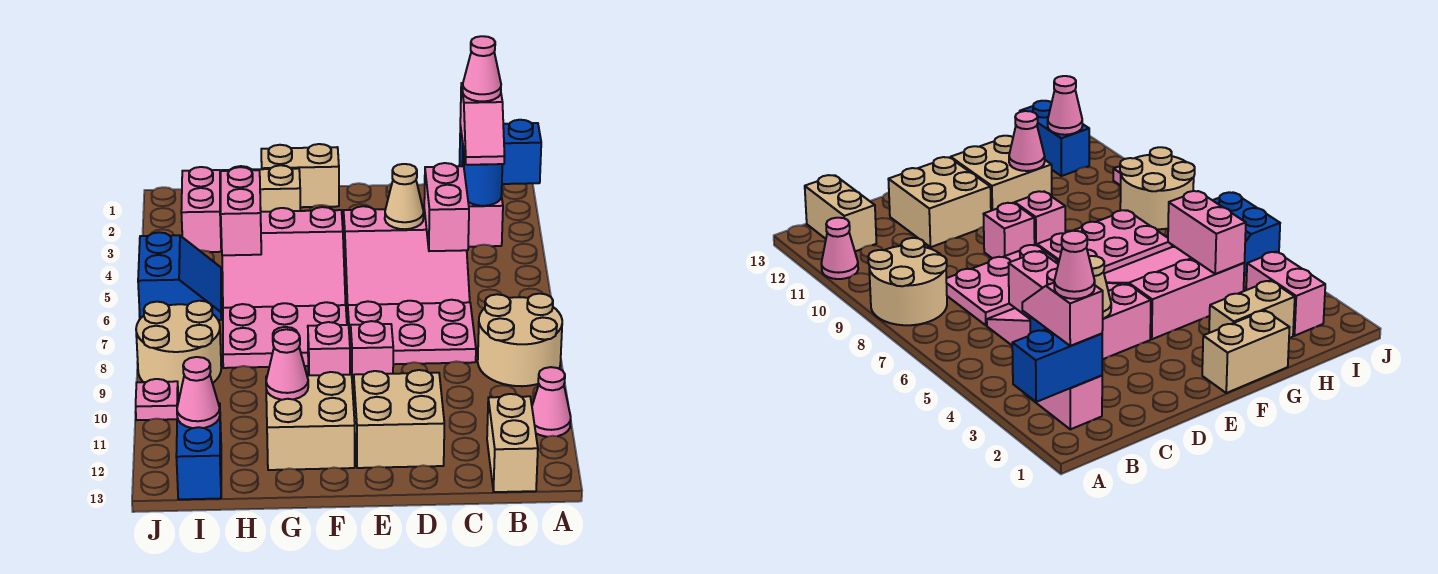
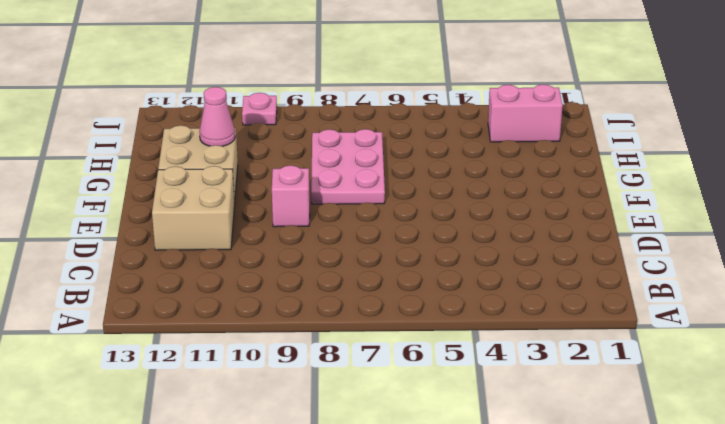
none -> tan 2x2 round brick [478,294,562,386]
none -> pink 1x1 cone [532,367,571,437]
none -> pink 1x2 brick [468,196,503,247]

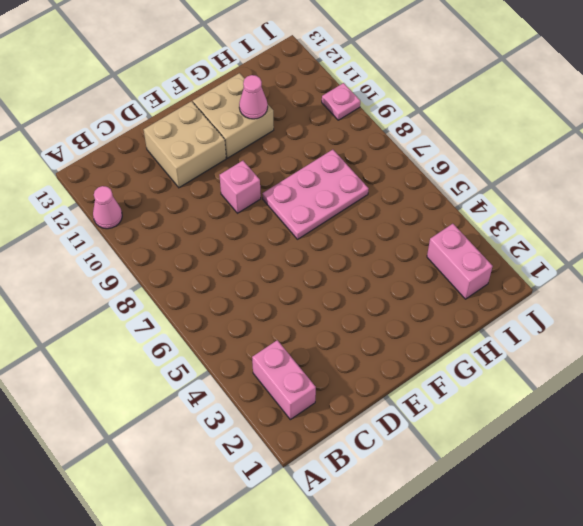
none -> tan 2x2 round brick [478,294,562,386]
none -> tan 1x2 brick [487,394,538,492]
none -> pink 3x3 slope [344,206,470,313]

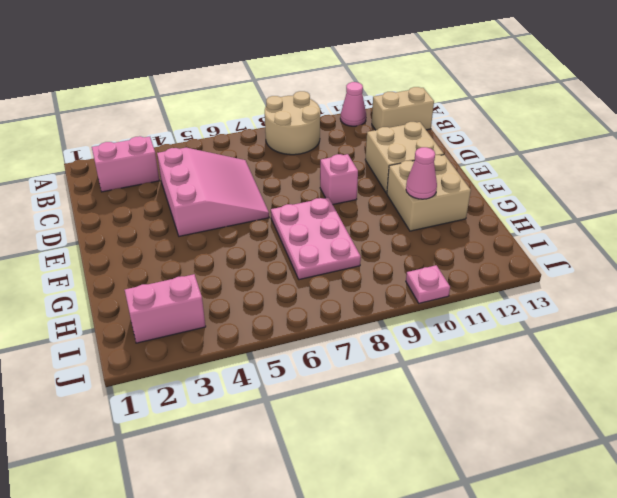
none -> pink 2x3 plate [348,300,476,364]
none -> tan 1x2 brick [261,144,339,207]
none -> pink 3x3 slope [222,207,346,308]

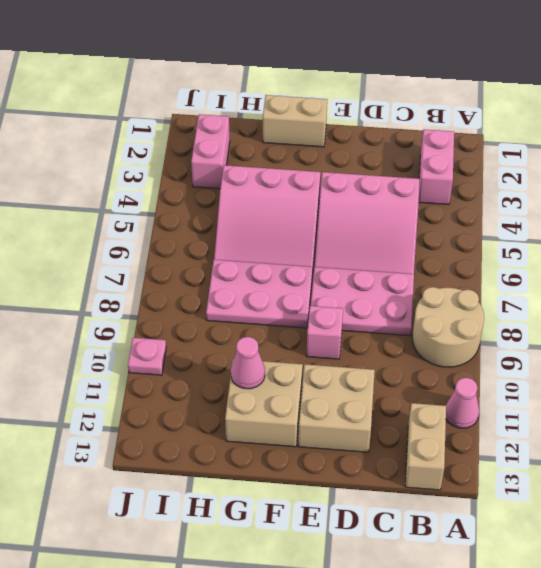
none -> pink 1x1 brick [308,322,350,375]
none -> tan 1x2 brick [222,165,300,212]
none -> blue 2x2 slope [138,232,221,320]

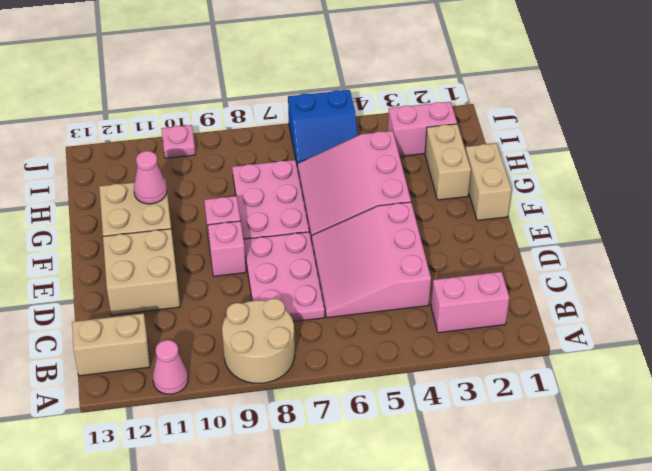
none -> tan 2x2 round brick [136,301,221,394]
none -> blue 1x2 brick [176,403,221,499]
none -> blue 1x2 brick [460,120,541,184]

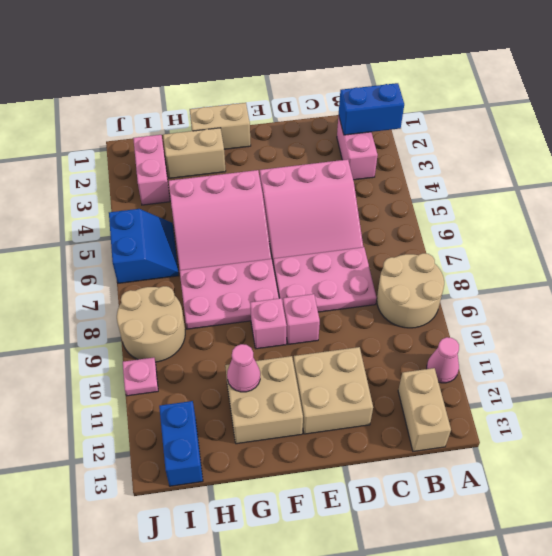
none -> blue 1x1 round brick [464,157,502,206]
none -> pink 1x2 brick [424,163,469,251]
none -> tan 1x1 cone [385,164,424,229]

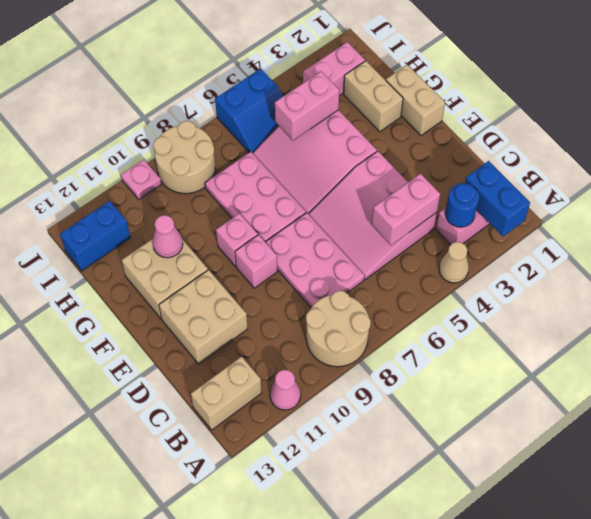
tan 1x1 cone [439,242,469,283] -> tan 1x1 cone moved to [385,164,424,229]
none -> pink 1x1 cone [177,357,220,428]
none -> pink 1x2 slope [460,83,505,165]
none -> pink 1x1 cone [463,36,501,101]

